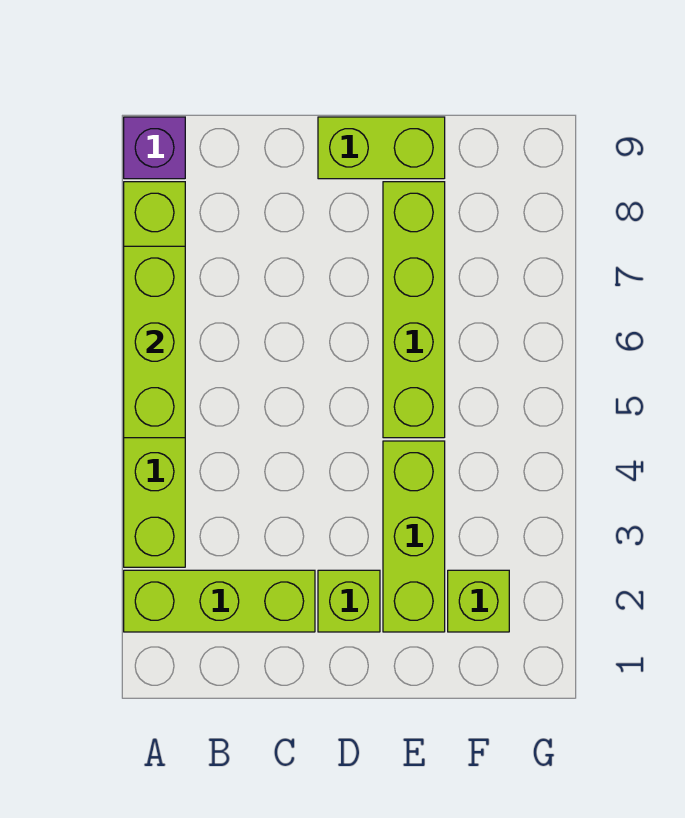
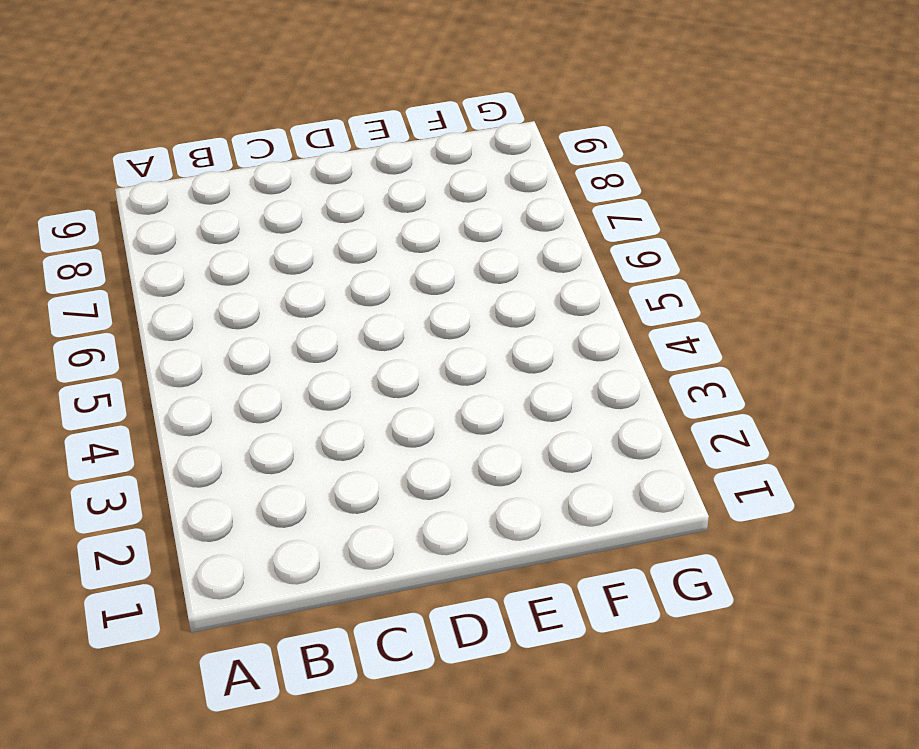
none -> lime 1x3 brick [124,570,315,632]
none -> lime 1x6 brick [124,182,185,567]

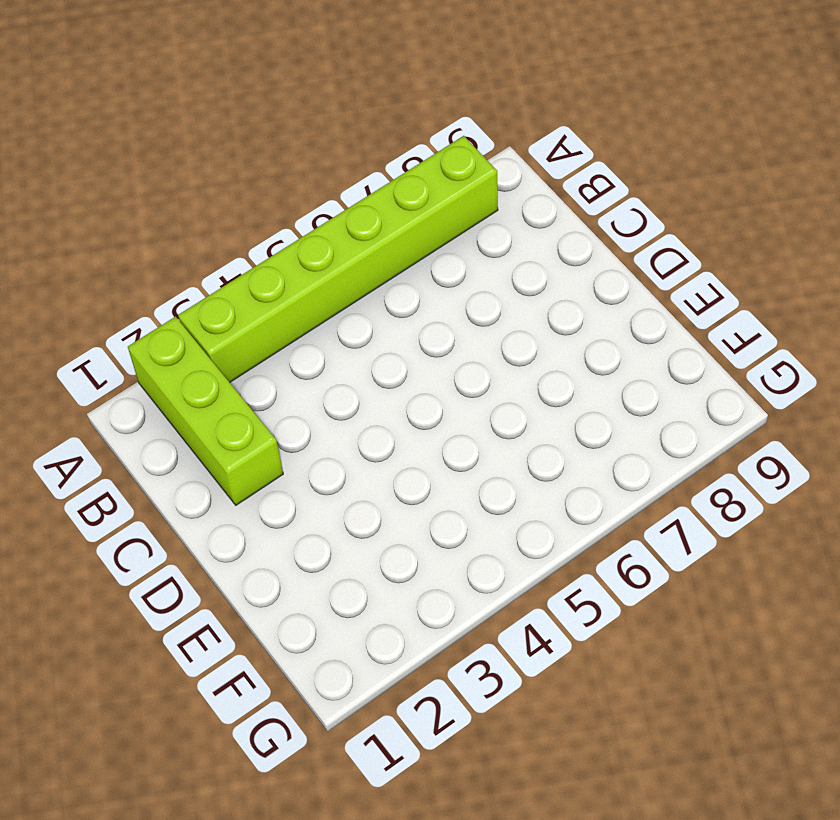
none -> purple 1x1 brick [124,117,185,179]
none -> lime 1x1 brick [318,570,380,632]

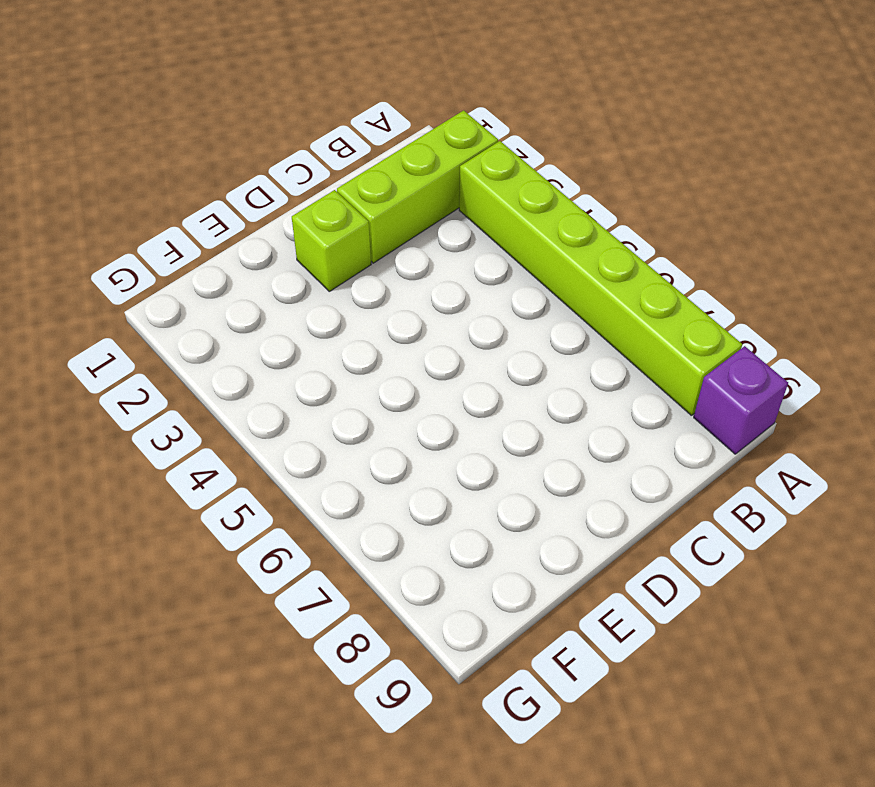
none -> lime 1x2 brick [318,117,445,179]
none -> lime 1x3 brick [383,441,445,632]

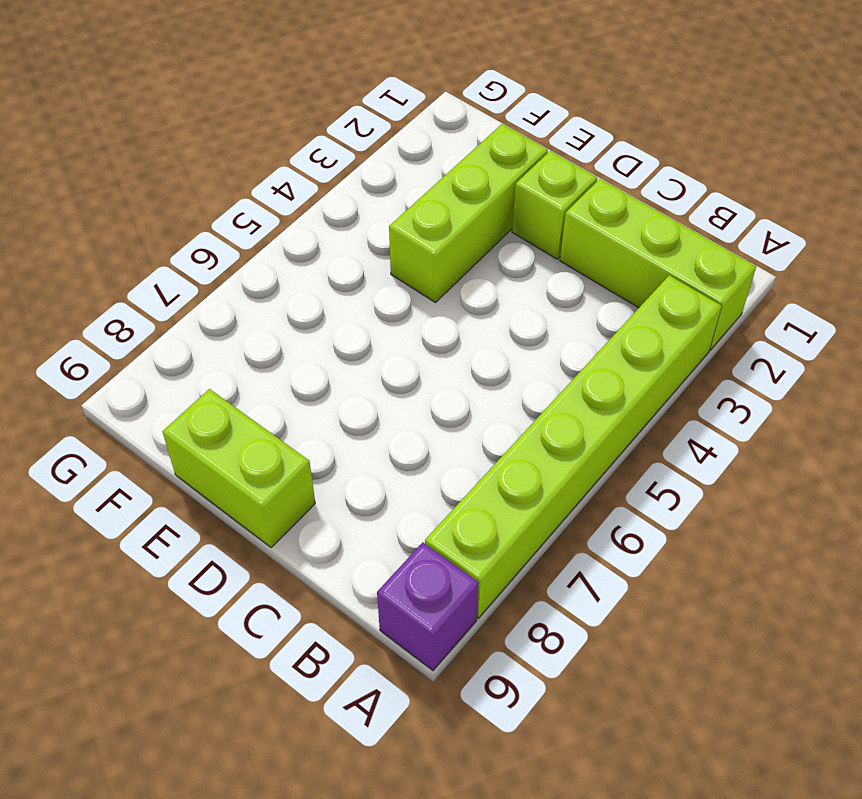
none -> lime 1x4 brick [383,182,445,438]
none -> lime 1x1 brick [448,570,509,632]

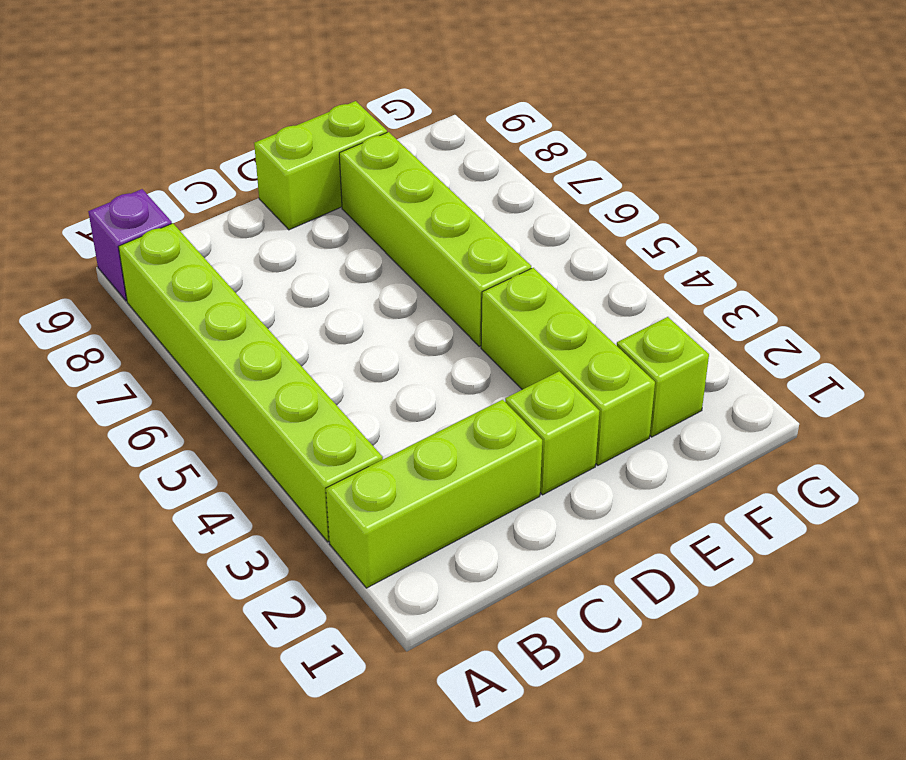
none -> lime 1x3 brick [124,246,185,438]

